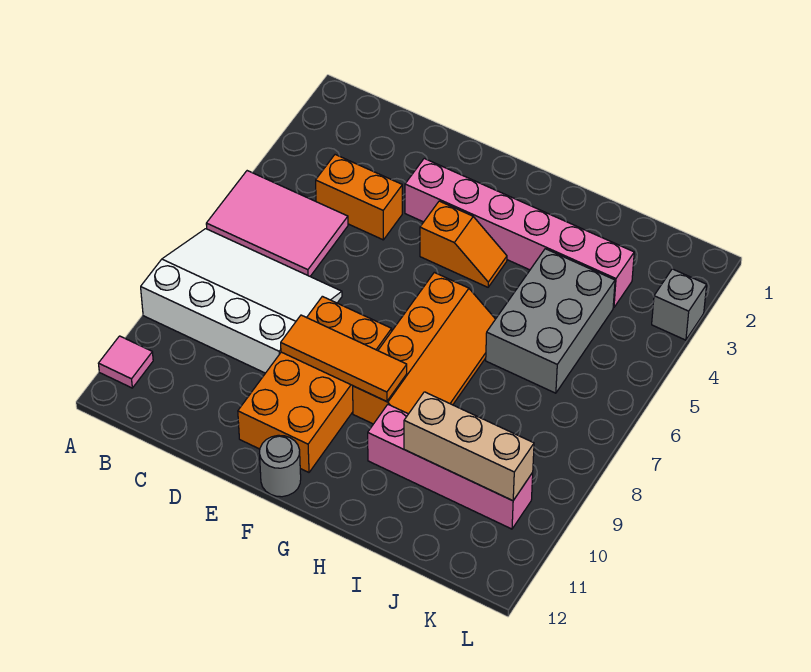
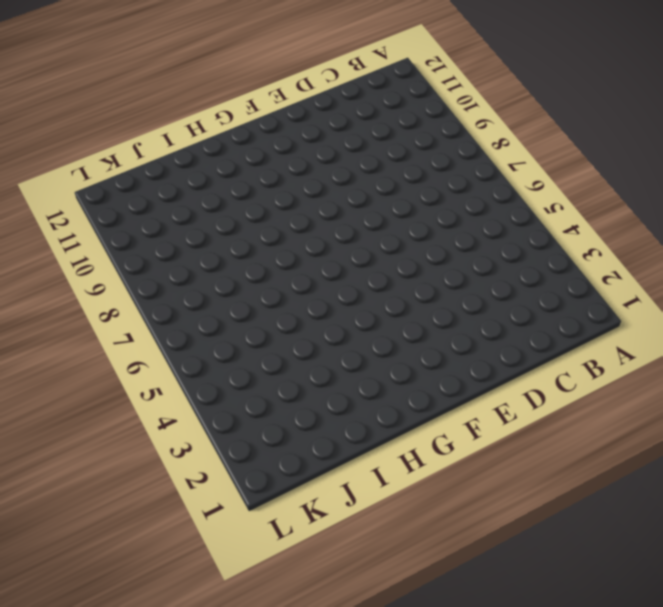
none -> pink 2x3 tile [206,171,348,276]
none -> white 3x4 slope [141,229,342,373]
none -> pink 1x1 tile [98,336,153,388]

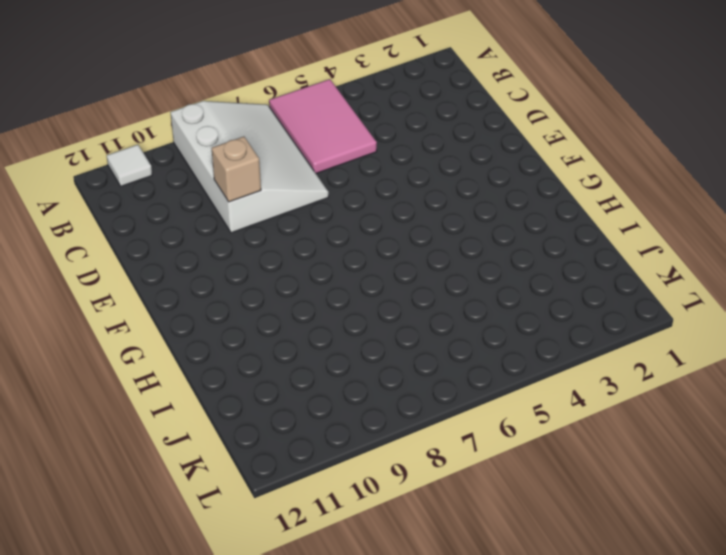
white 1x1 tile [106,145,152,186] -> pink 1x1 tile [98,336,153,388]
tan 1x1 brick [212,137,261,202] -> none
none -> orange 1x2 brick [316,155,402,240]
none -> pink 1x6 brick [405,159,634,308]
none -> orange 2x4 brick [238,296,392,472]

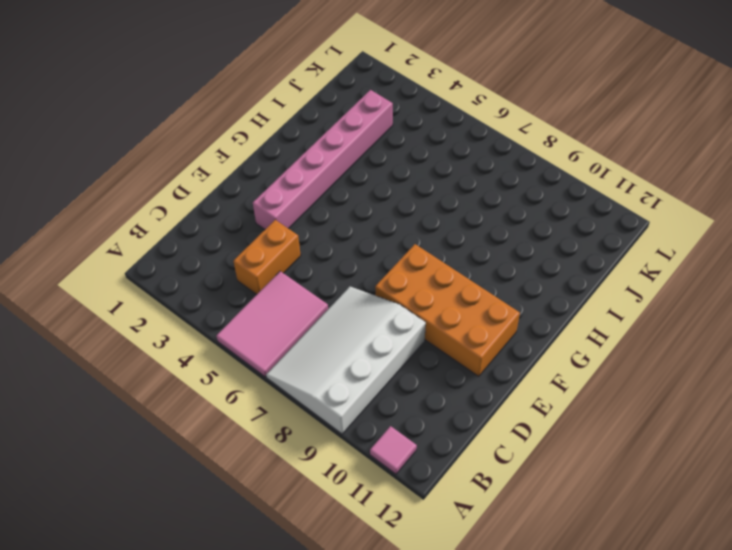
none -> orange 1x2 slope [420,201,507,287]
none -> grey 1x1 round brick [260,435,301,497]
none -> orange 2x4 slope [353,272,495,424]

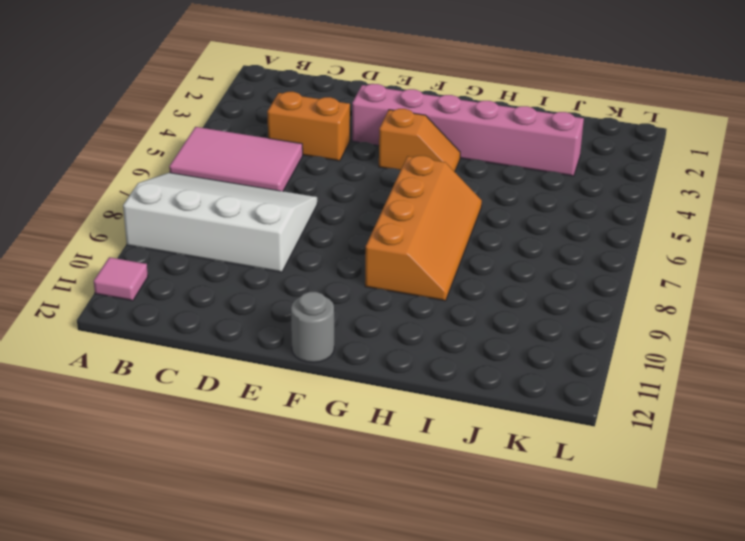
none -> orange 2x4 brick [238,296,392,472]
none -> pink 1x4 brick [368,405,533,529]
none -> grey 2x3 brick [486,249,615,393]

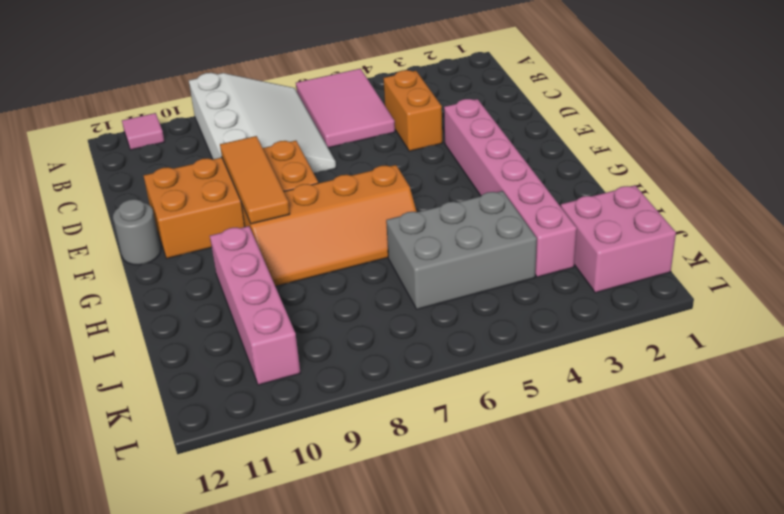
pink 2x2 brick [560,185,676,293] -> none
none -> orange 1x2 slope [420,201,507,287]
none -> grey 1x1 brick [652,269,707,340]
none -> tan 1x3 brick [404,392,534,501]

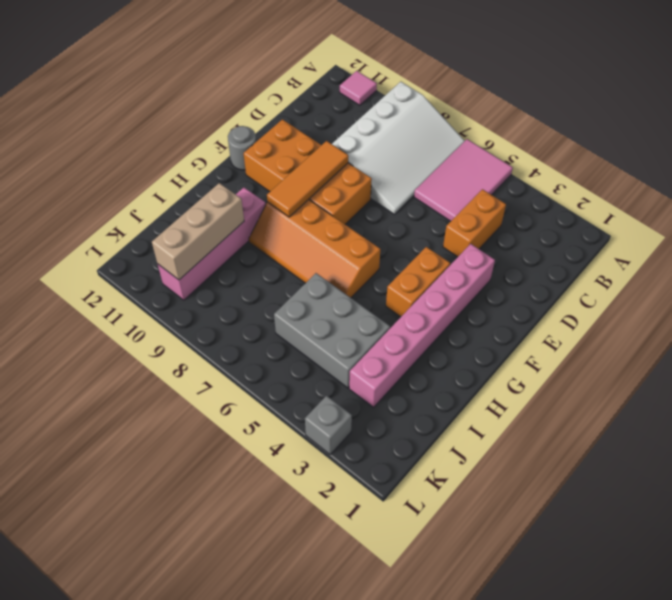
orange 1x2 brick [386,247,450,317] -> orange 1x2 slope [420,201,507,287]

